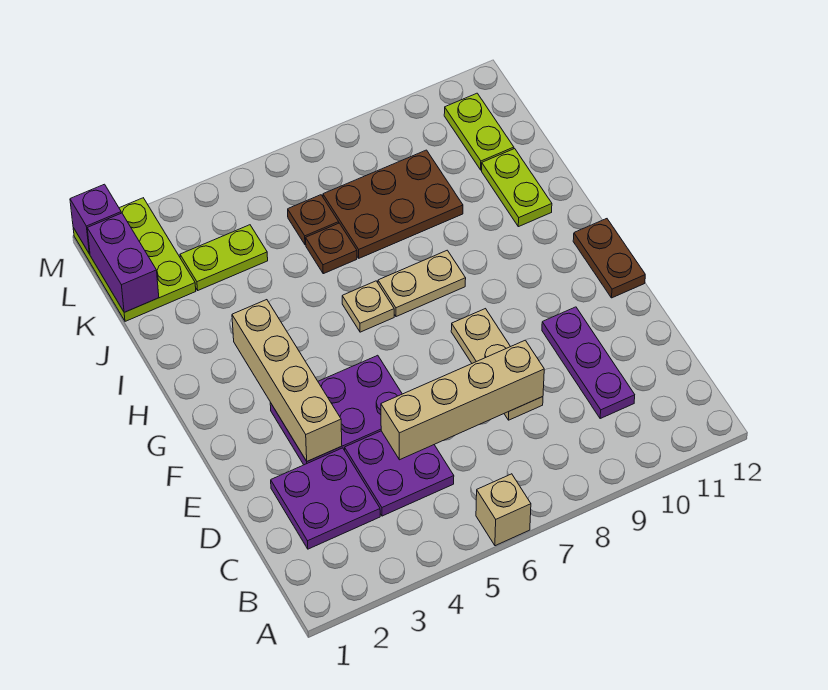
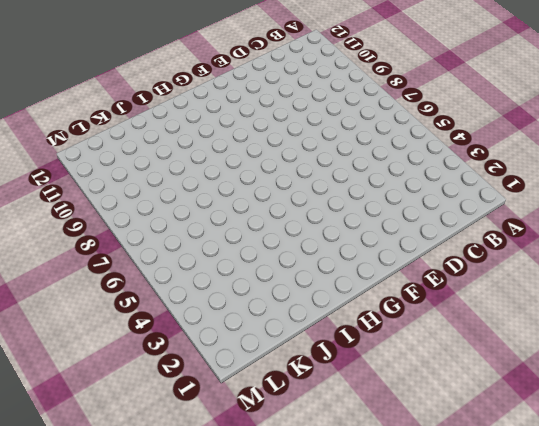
none -> tan 1x1 brick [476,474,531,546]
none -> purple 2x2 plate [271,448,380,549]
none -> purple 2x2 plate [345,431,454,516]

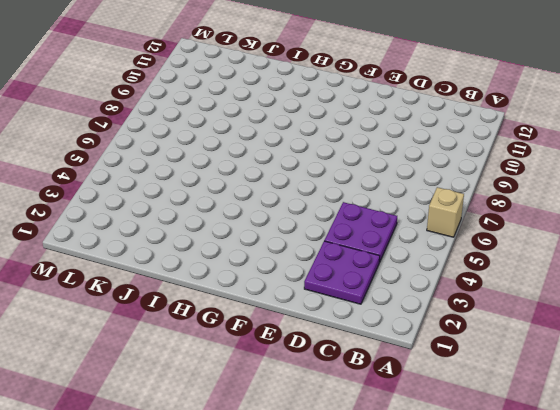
none -> purple 1x3 plate [542,307,635,418]
none -> tan 1x3 plate [451,309,543,420]
none -> purple 2x3 plate [270,355,402,465]

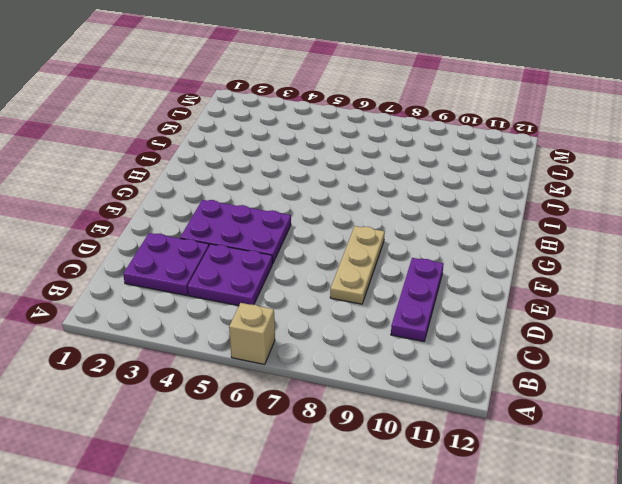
none -> brown 1x2 plate [573,219,645,298]
none -> tan 1x1 plate [342,281,394,332]
none -> tan 1x2 plate [378,250,466,317]

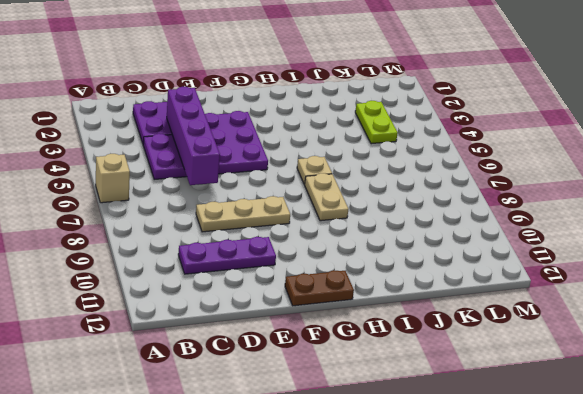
purple 1x4 brick [167,87,220,185] -> tan 1x4 brick [381,340,544,460]
none -> lime 1x2 plate [482,149,552,227]
none -> brown 1x1 plate [306,223,357,274]
none -> brown 2x3 plate [323,150,463,258]

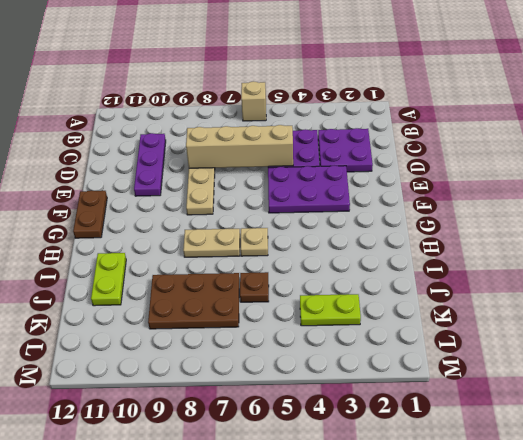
none -> lime 2x3 plate [73,198,196,321]
none -> brown 1x1 plate [288,195,339,245]
none -> lime 1x2 plate [444,93,514,170]

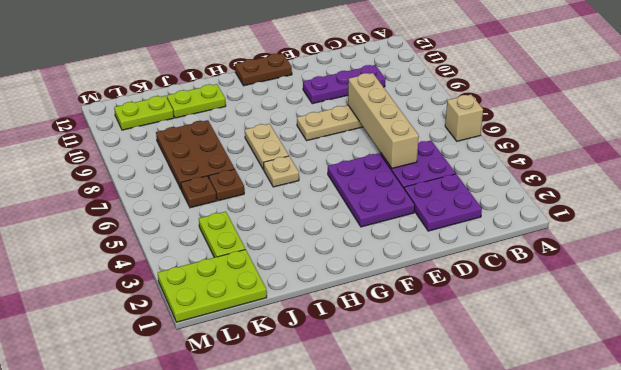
none -> tan 1x4 brick [232,300,342,461]
none -> purple 1x2 brick [87,213,159,312]
none -> purple 1x1 brick [70,184,121,254]

